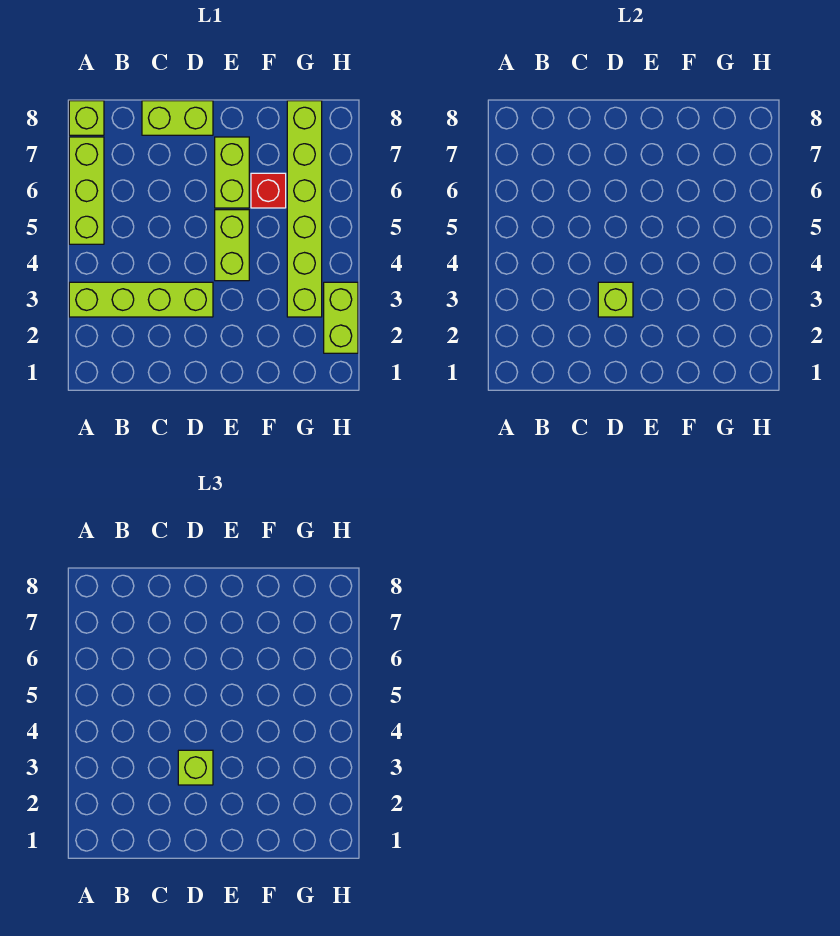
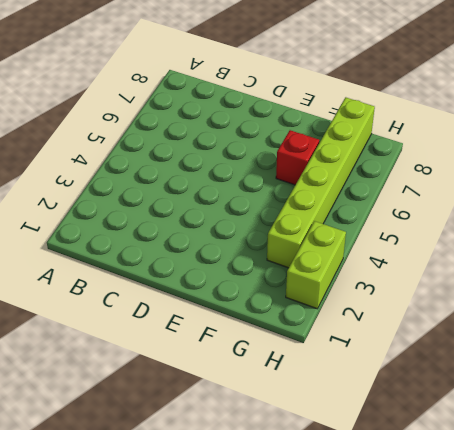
none -> lime 1x4 brick [69,282,213,317]
none -> lime 1x3 brick [69,137,104,244]

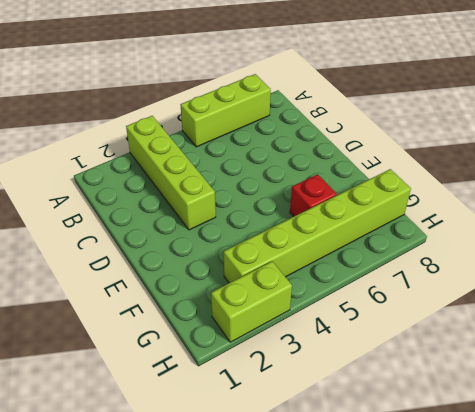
none -> lime 1x1 brick [69,101,104,135]
none -> lime 1x2 brick [142,101,213,135]

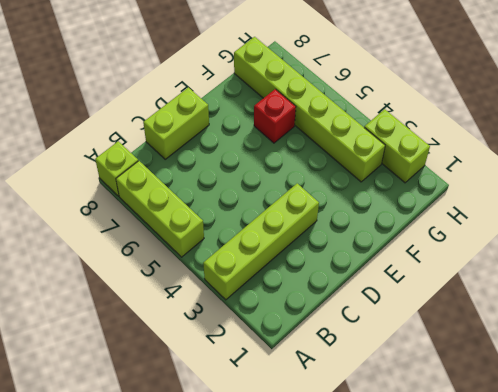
none -> lime 1x2 brick [215,210,249,281]
none -> lime 1x2 brick [215,137,249,208]

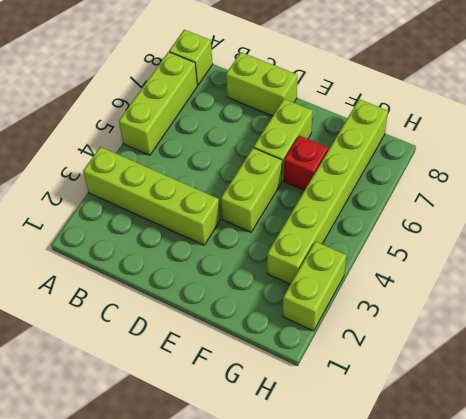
none -> lime 1x1 brick [598,282,633,317]
none -> lime 1x1 brick [178,750,213,785]

